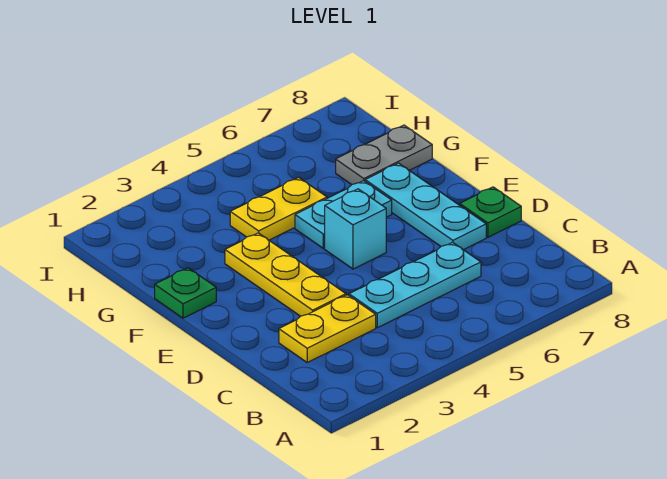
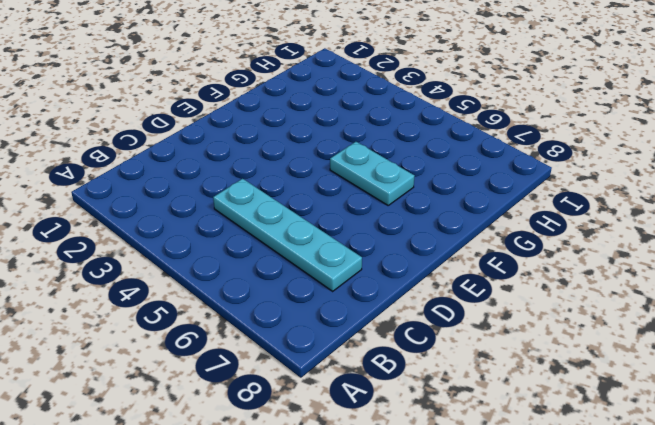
cyan 1x4 plate [213,179,362,291] -> cyan 1x3 plate [349,242,481,328]
none -> yellow 1x2 plate [279,295,376,362]
none -> yellow 1x3 plate [225,233,346,316]

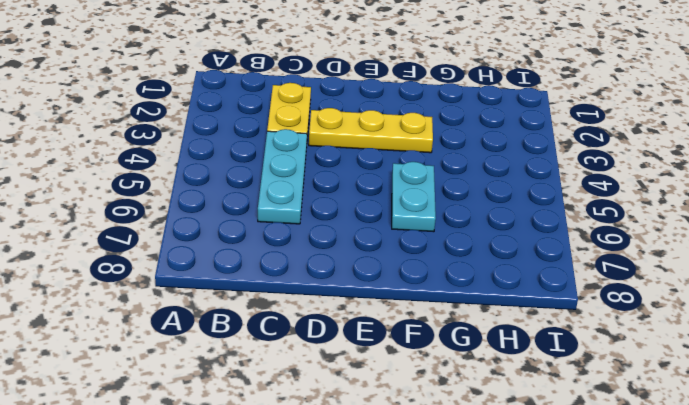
none -> cyan 1x3 plate [365,163,486,250]
none -> green 1x1 plate [460,187,521,237]

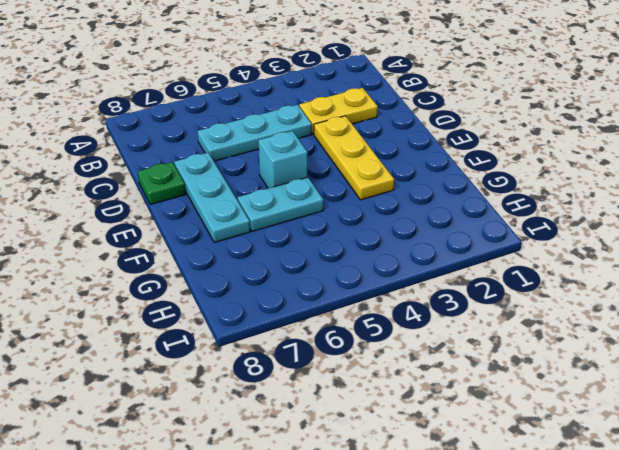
none -> green 1x1 plate [155,268,216,318]
none -> yellow 1x2 plate [230,178,327,240]

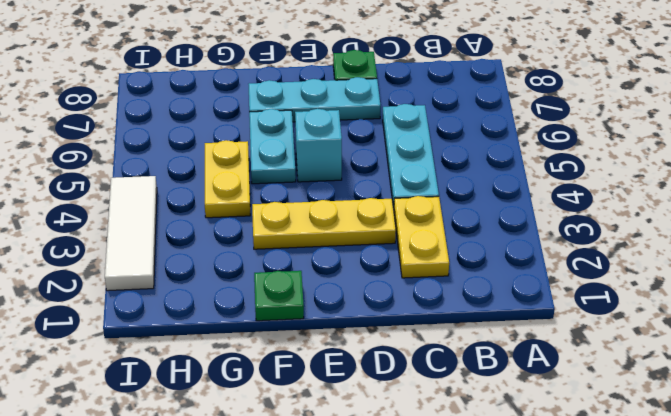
white 1x3 tile [105,176,157,291] -> none
none -> grey 1x2 plate [336,125,432,185]

